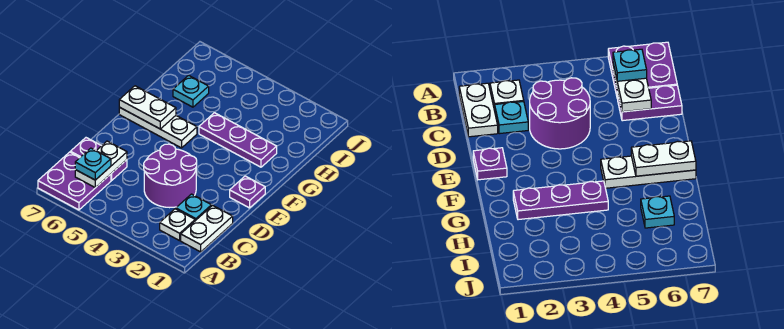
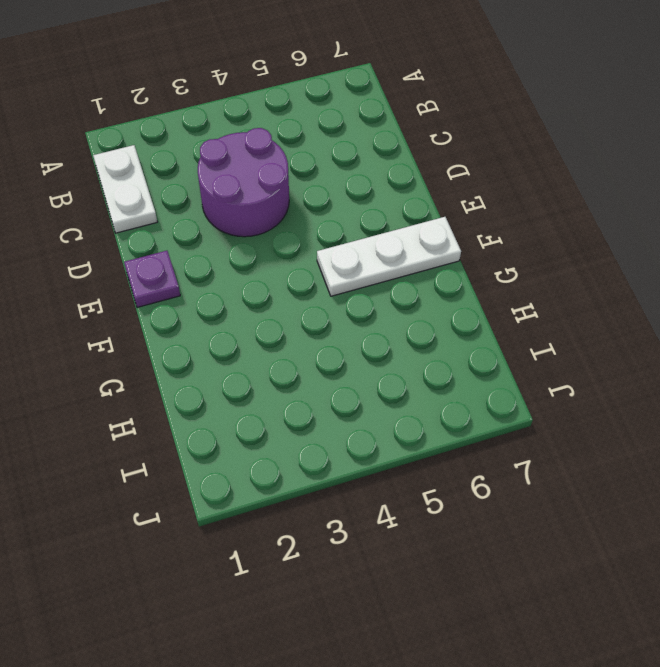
none -> purple 2x2 plate [38,152,111,210]
none -> white 1x1 plate [160,209,195,241]
none -> cyan 1x1 plate [176,194,212,221]

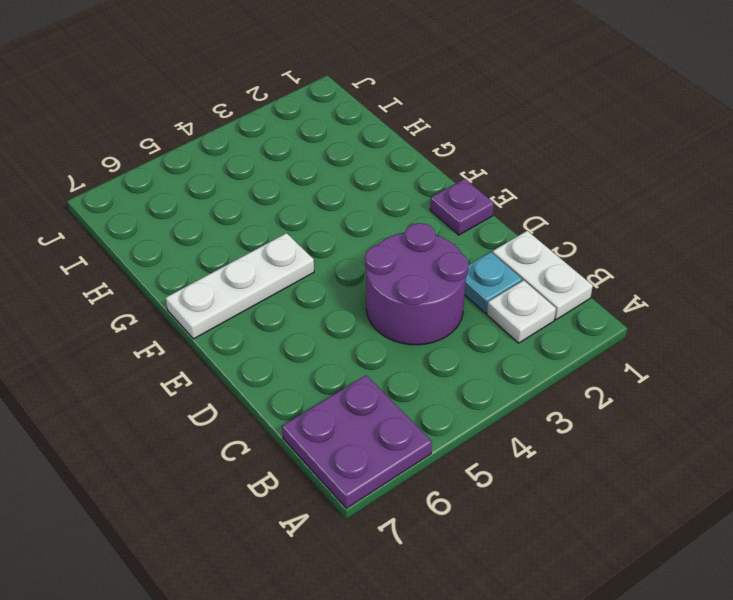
none -> purple 1x2 plate [70,138,127,181]
none -> purple 1x3 plate [199,113,277,167]
none -> cyan 1x1 plate [173,75,209,107]

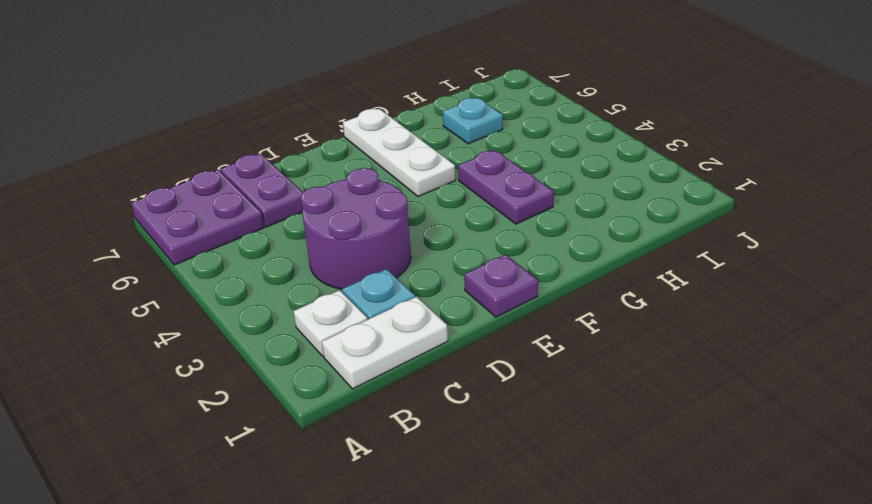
purple 1x2 plate [458,150,554,224] -> purple 1x3 plate [199,113,277,167]
none -> white 1x2 plate [75,141,127,188]
none -> white 1x2 plate [119,86,176,129]
none -> cyan 1x1 plate [75,148,111,180]

